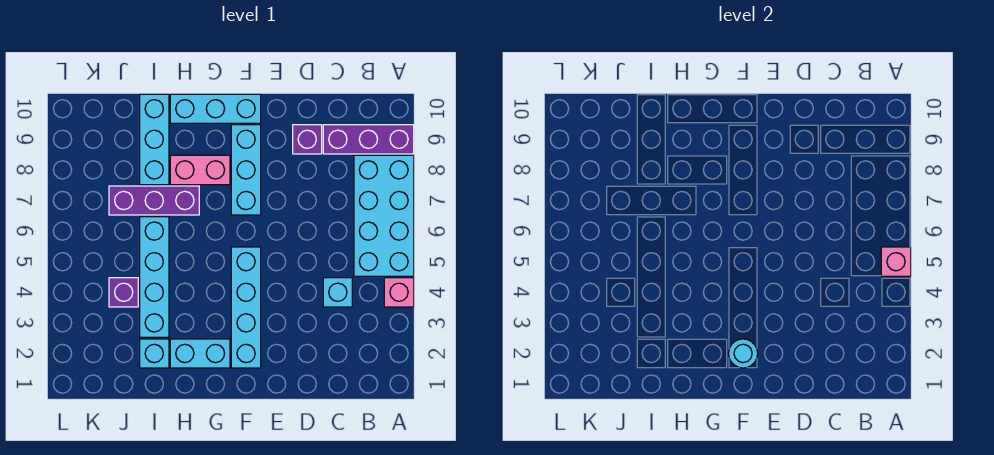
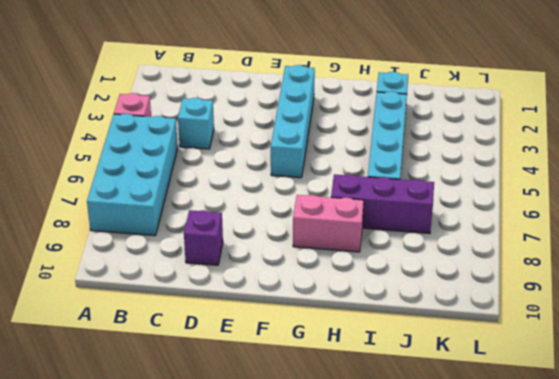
none -> purple 1x3 brick [323,125,414,154]
none -> cyan 1x3 brick [231,125,261,215]
none -> cyan 1x3 brick [170,94,261,123]

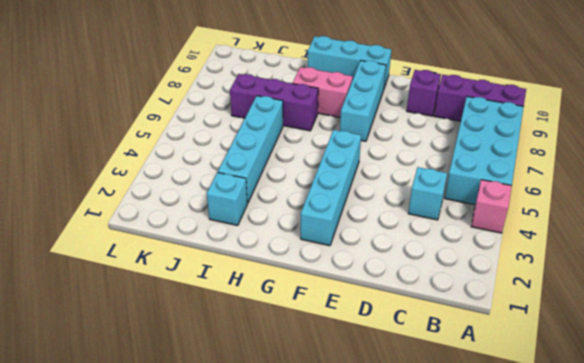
none -> cyan 1x2 brick [170,339,230,368]
none -> cyan 1x3 brick [140,94,169,185]
none -> purple 1x1 brick [109,278,138,307]

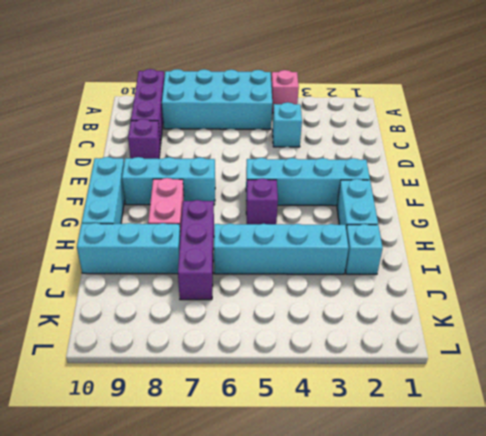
purple 1x1 brick [246,178,278,224] -> purple 1x1 brick moved to [109,278,138,307]
none -> pink 1x1 brick [881,247,911,276]
none -> cyan 1x1 round brick [729,339,758,368]

